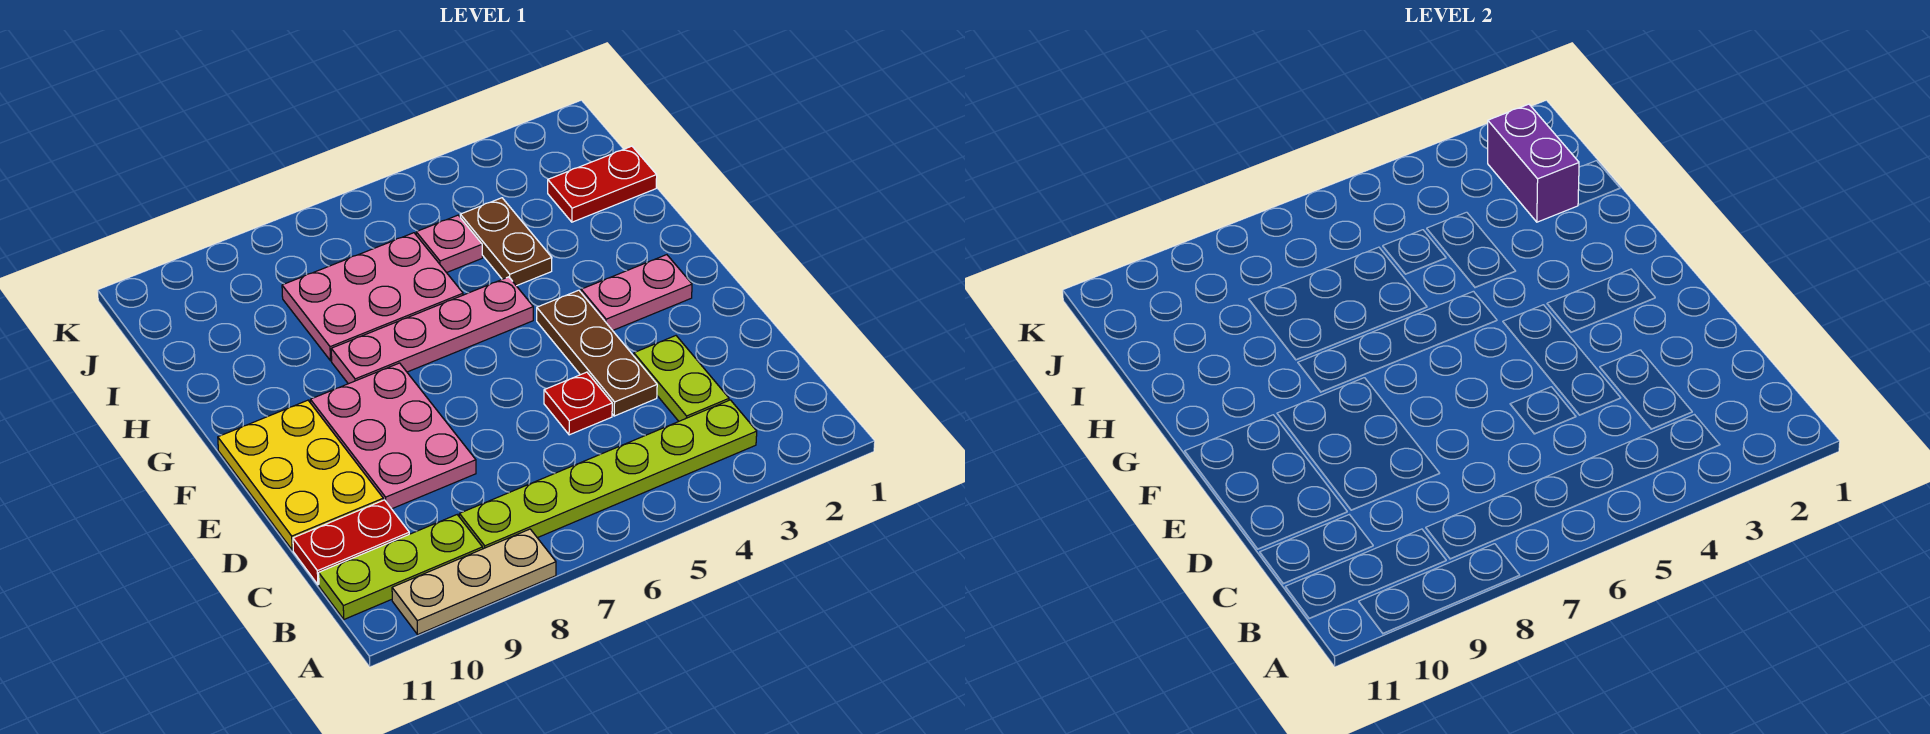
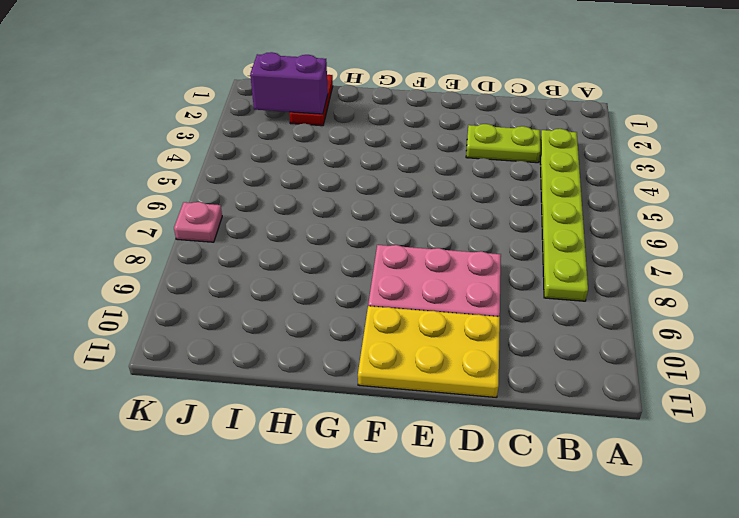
pink 1x1 plate [174,202,222,242] -> pink 1x1 plate moved to [416,215,482,273]
none -> tan 1x3 plate [392,529,556,635]
none -> lime 1x3 plate [319,515,483,619]
none -> red 1x2 plate [293,500,409,585]

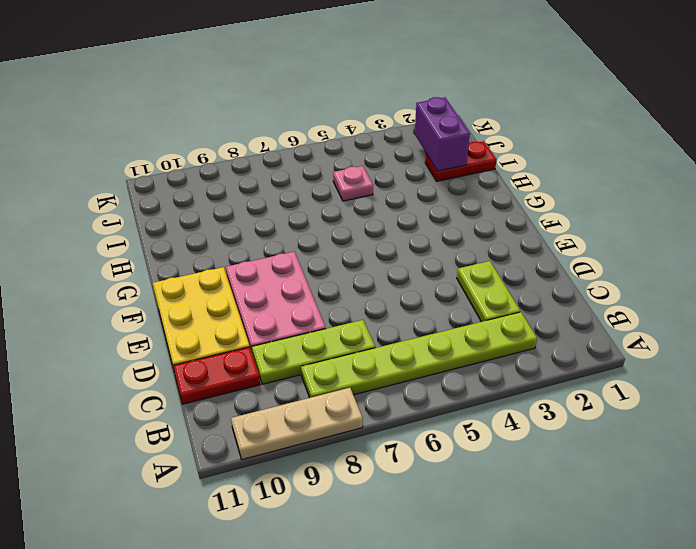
lime 1x3 plate [252,320,375,384] -> lime 1x3 plate moved to [319,515,483,619]
none -> brown 1x3 plate [537,290,657,416]
none -> red 1x1 plate [544,372,612,435]
none -> pink 1x2 plate [581,255,692,330]

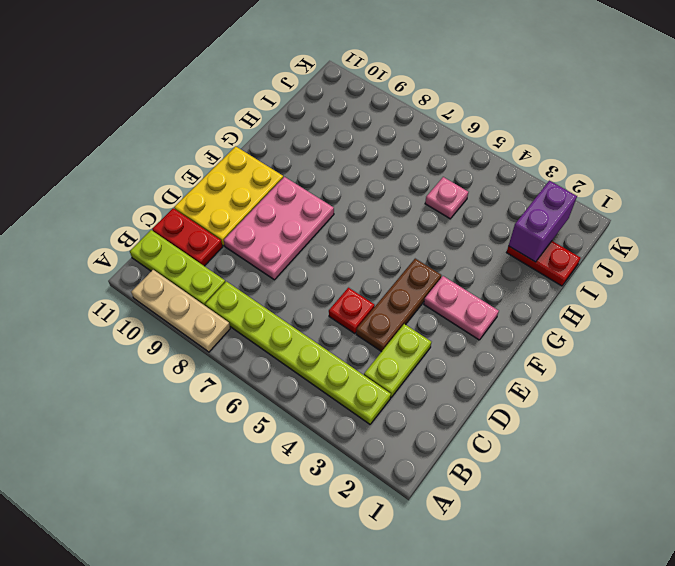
none -> pink 1x4 plate [331,277,533,384]
none -> brown 1x2 plate [460,198,552,286]
none -> pink 2x3 plate [282,233,463,361]

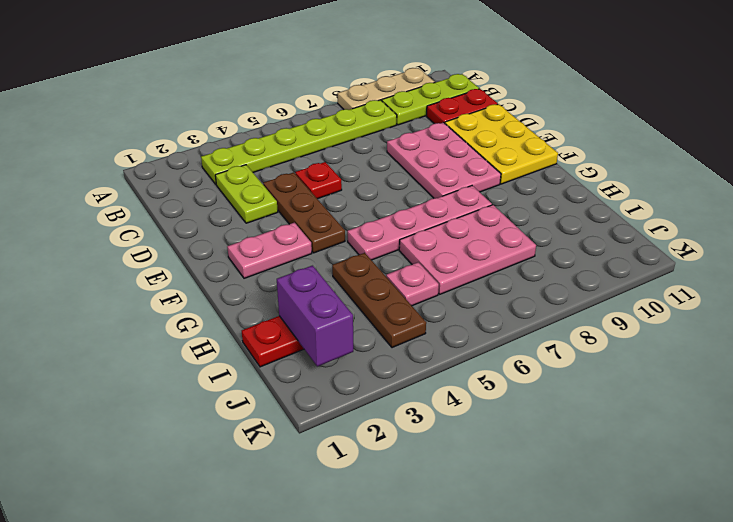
brown 1x3 plate [332,253,426,348] -> brown 1x2 plate [460,198,552,286]

